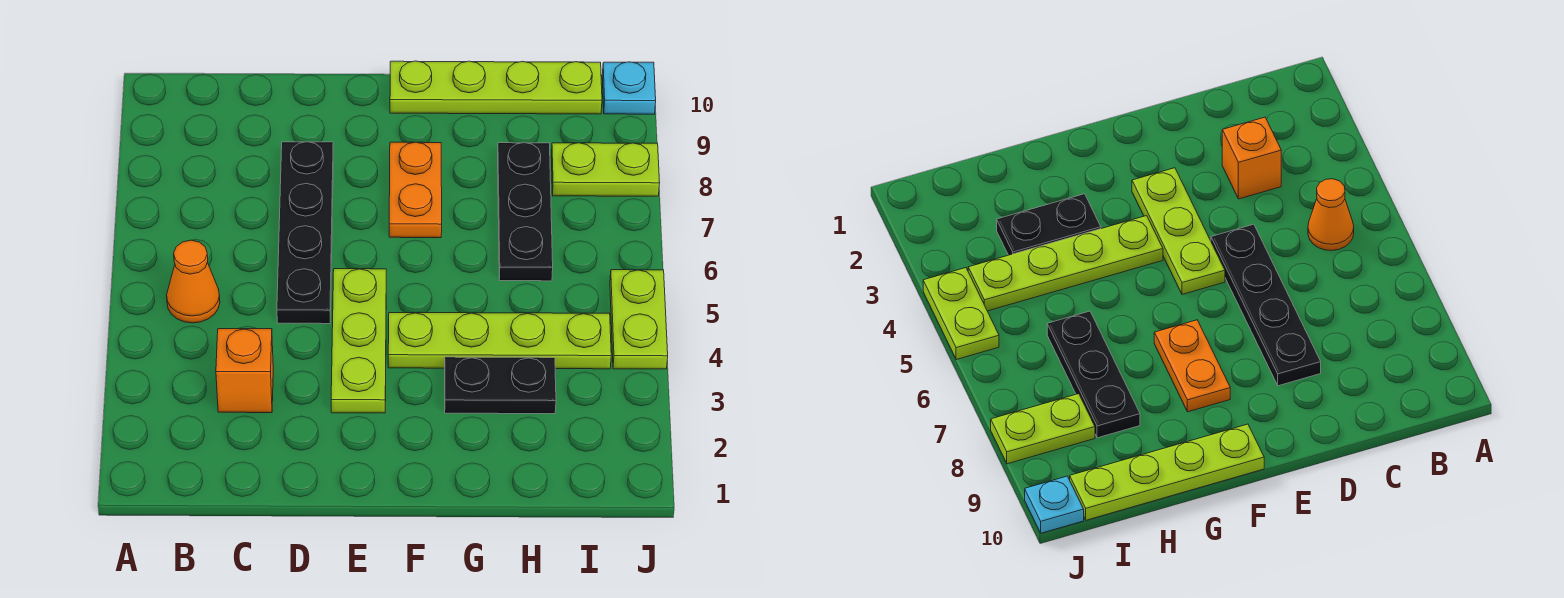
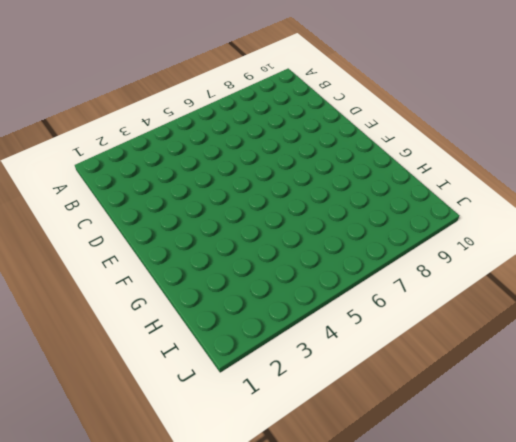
none -> orange 1x1 cone [167,240,220,323]
none -> orange 1x1 brick [216,329,273,413]
none -> black 1x4 plate [277,142,333,324]

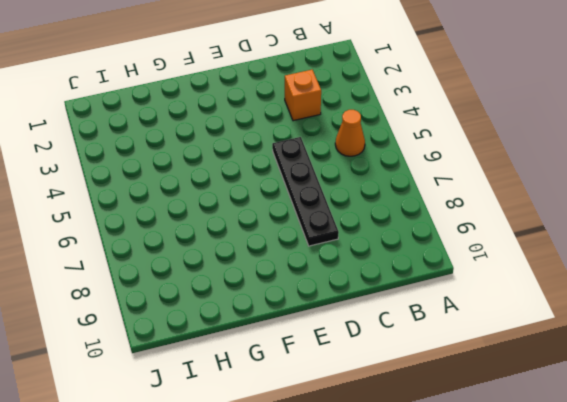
none -> lime 1x3 plate [331,269,386,413]
none -> lime 1x4 plate [388,313,611,369]
none -> orange 1x2 plate [389,142,442,238]

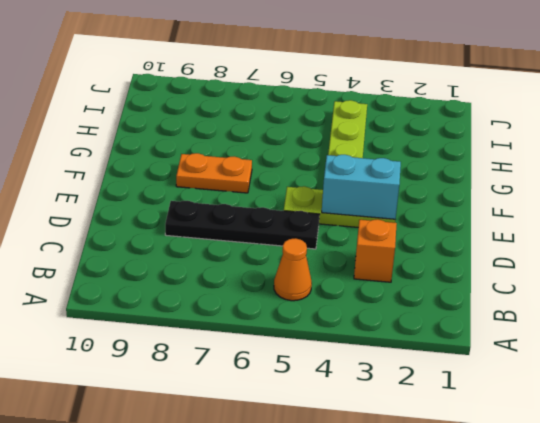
cyan 1x2 brick [322,155,401,219] -> none
none -> lime 1x4 plate [390,61,602,114]
none -> black 1x2 plate [445,357,556,414]
none -> black 1x3 plate [498,143,553,281]

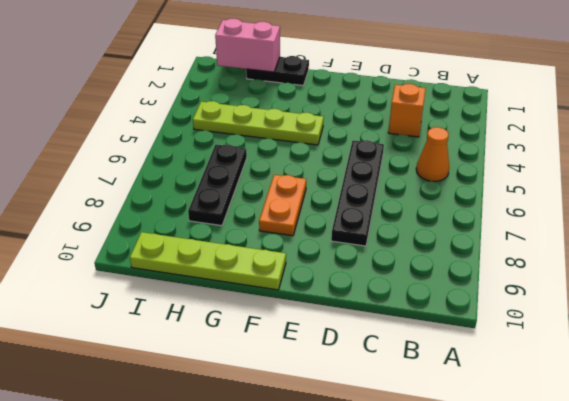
black 1x2 plate [246,56,309,85] -> black 1x2 plate moved to [445,357,556,414]
pink 1x2 brick [215,19,280,72] -> none
none -> lime 1x3 plate [331,269,386,413]
none -> lime 1x2 plate [551,143,660,196]
none -> lime 1x2 plate [610,270,668,369]

